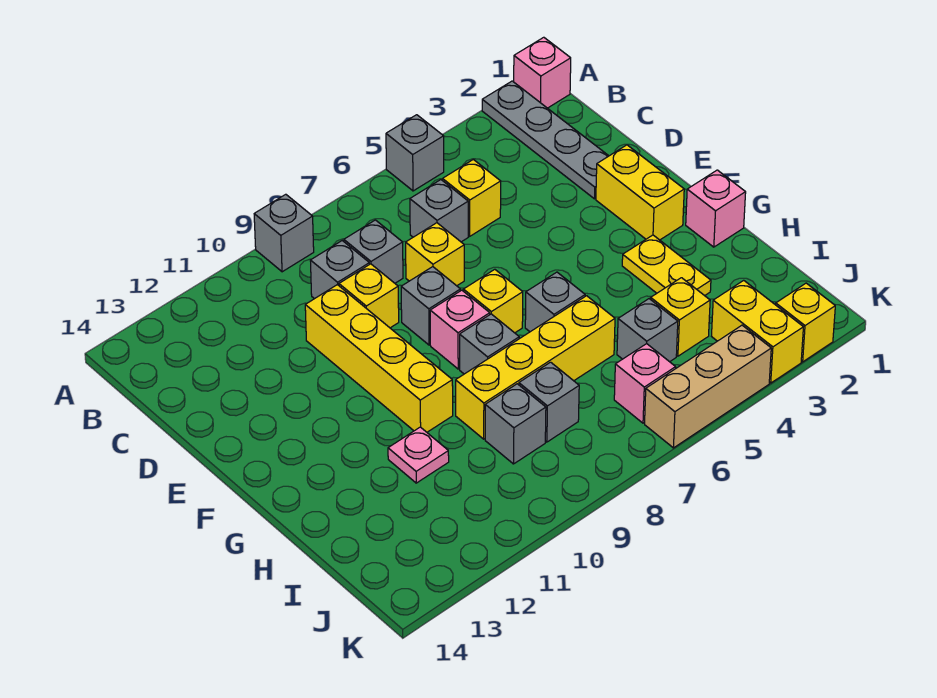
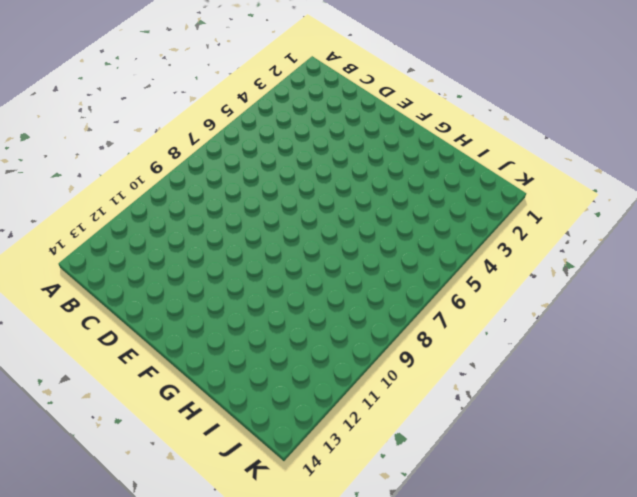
none -> pink 1x1 brick [514,37,571,108]
none -> grey 1x4 plate [482,81,608,199]
none -> grey 1x1 brick [386,115,444,191]

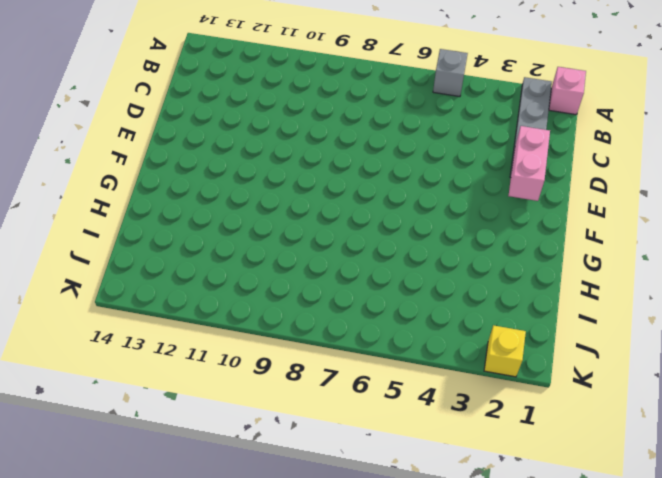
pink 1x2 brick [508,126,550,201] -> none
none -> grey 1x1 brick [254,194,314,272]
none -> yellow 1x1 brick [443,160,501,236]
none -> grey 1x1 brick [410,180,468,242]

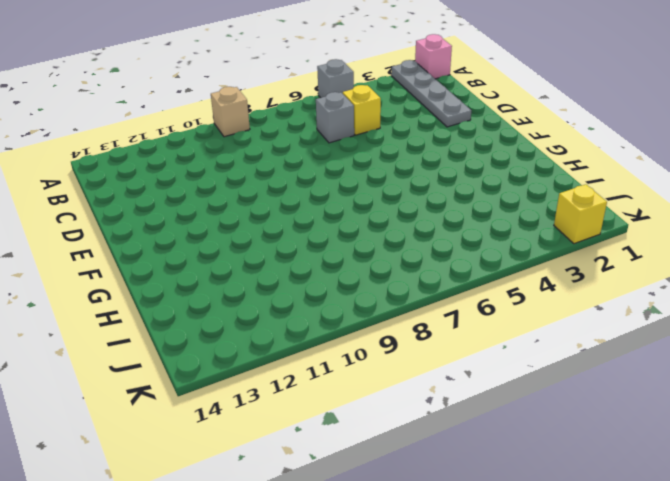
tan 1x1 brick [211,87,250,137] -> grey 1x1 brick [254,194,314,272]
none -> grey 1x1 brick [344,220,403,283]
none -> grey 1x1 brick [310,241,369,299]
none -> yellow 1x1 brick [406,223,464,286]

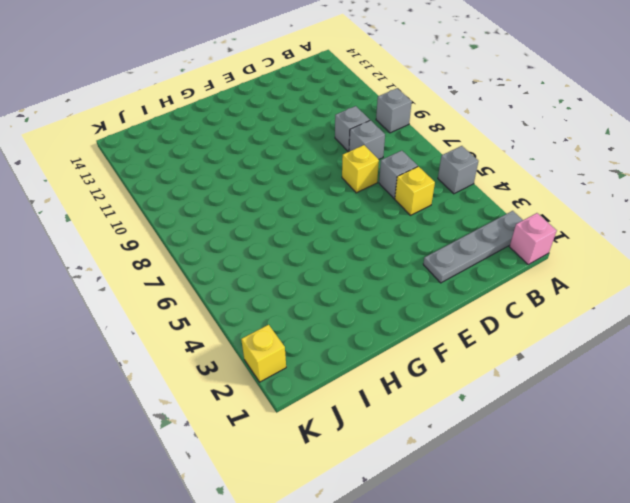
none -> yellow 1x1 brick [339,264,399,328]
none -> yellow 1x4 brick [305,285,453,432]
none -> yellow 1x2 brick [596,145,684,240]

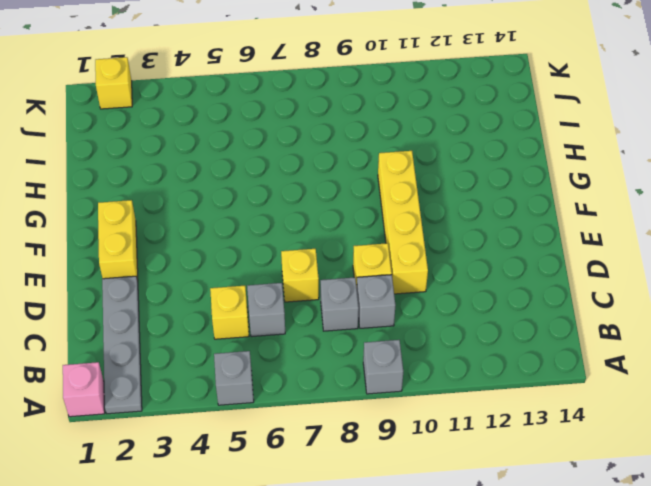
none -> grey 1x1 brick [401,267,460,345]
none -> yellow 1x1 brick [463,269,523,333]
none -> pink 1x1 brick [430,290,490,369]

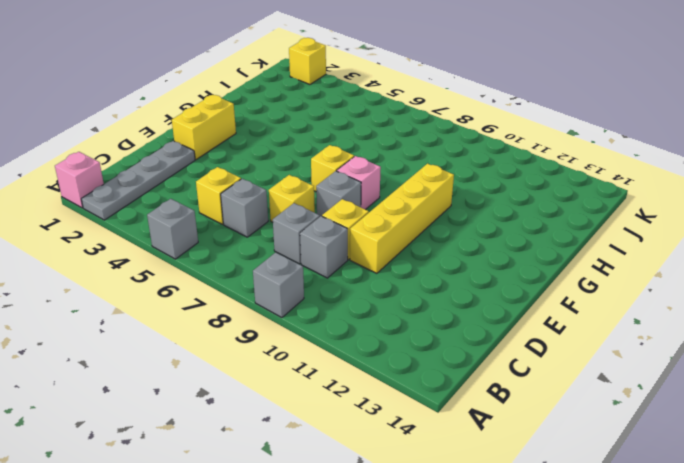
none -> pink 1x1 brick [686,170,746,247]
none -> yellow 1x2 plate [622,235,711,296]
none -> grey 1x1 brick [525,272,585,332]

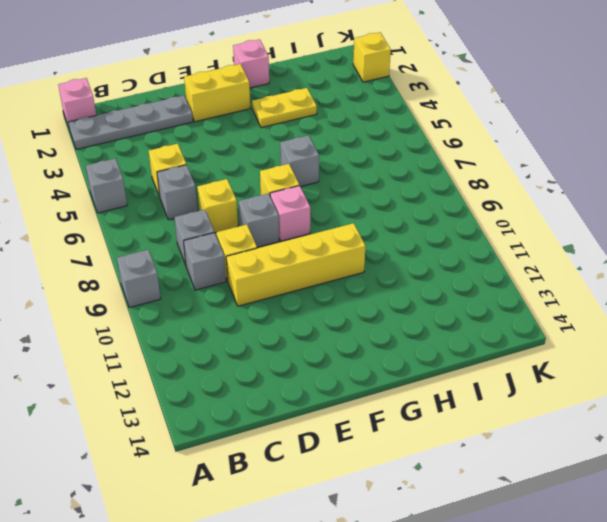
none -> grey 1x1 brick [460,314,519,374]
none -> yellow 1x4 brick [456,296,615,439]
none -> pink 1x1 plate [388,427,449,483]

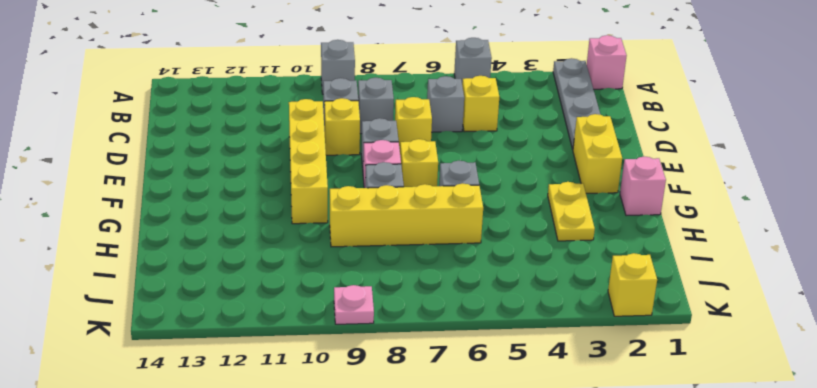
pink 1x1 plate [334,285,374,324] -> pink 1x1 plate moved to [388,427,449,483]
none -> yellow 1x1 brick [651,278,710,356]
none -> grey 1x1 brick [617,299,678,362]
none -> grey 1x1 brick [519,362,579,442]

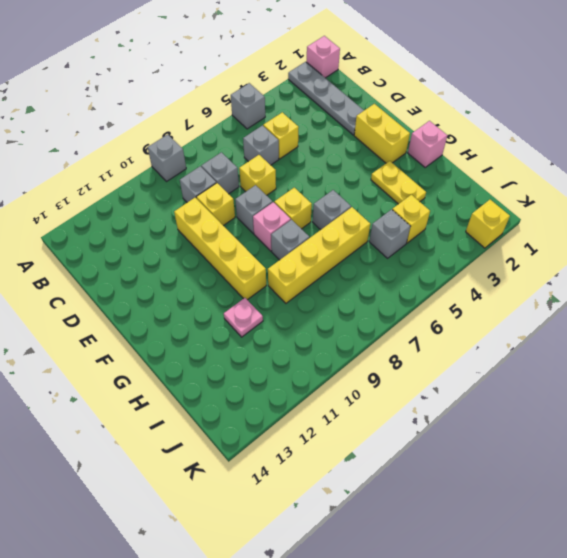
none -> grey 1x1 brick [519,362,579,442]
none -> grey 1x1 brick [485,384,546,464]
none -> yellow 1x2 brick [712,280,803,383]

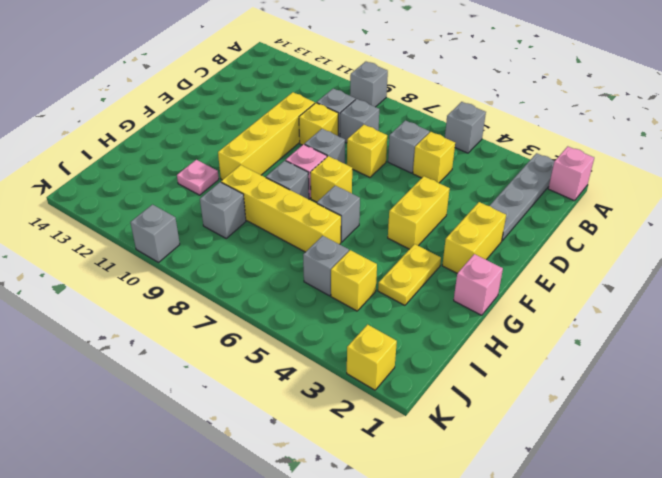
yellow 1x2 brick [388,176,450,249] -> yellow 1x2 brick moved to [712,280,803,383]
grey 1x1 brick [130,205,180,262] -> grey 1x1 brick moved to [519,362,579,442]
none -> pink 1x1 brick [614,344,676,423]
none -> tan 1x3 brick [645,325,771,448]

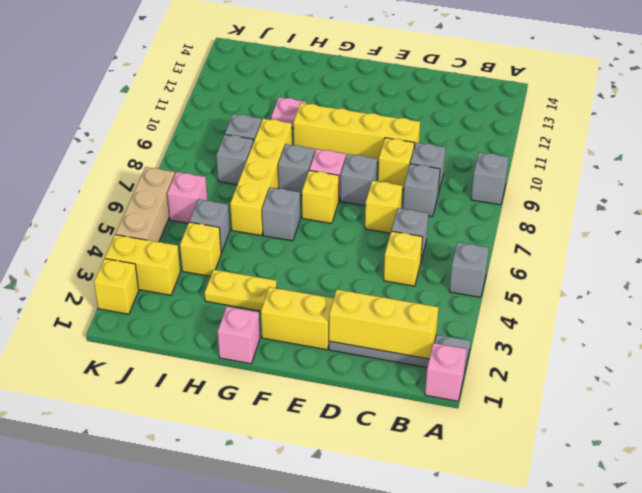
yellow 1x3 brick [329,290,439,359] -> none

